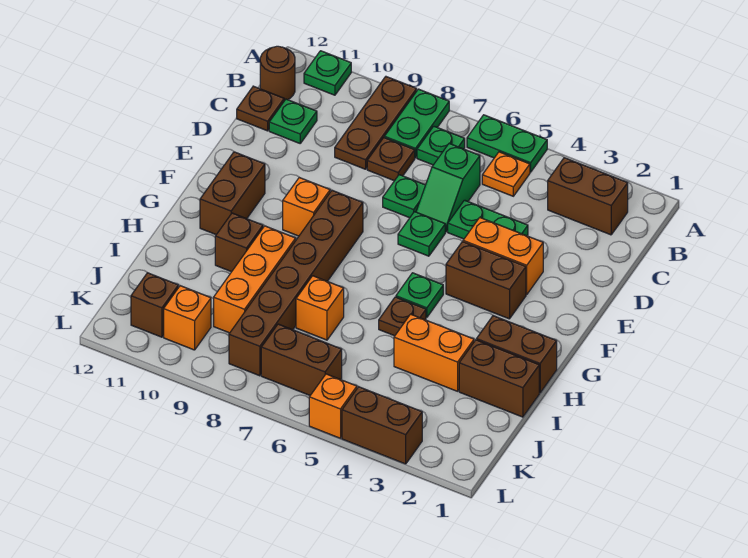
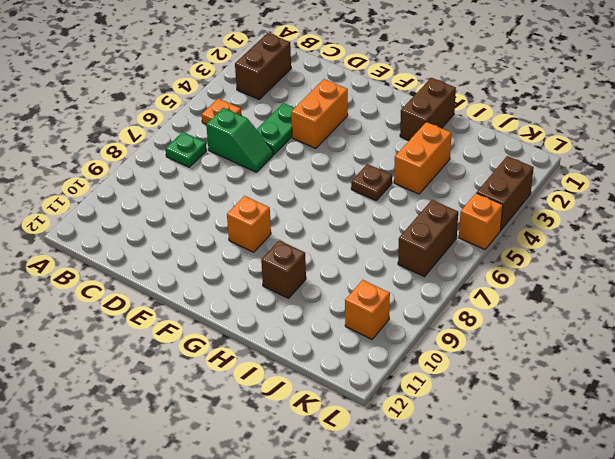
none -> green 1x2 plate [467,115,547,172]
none -> green 1x2 plate [384,89,449,158]
none -> brown 1x3 plate [335,77,417,169]
none -> green 1x1 plate [304,51,351,95]

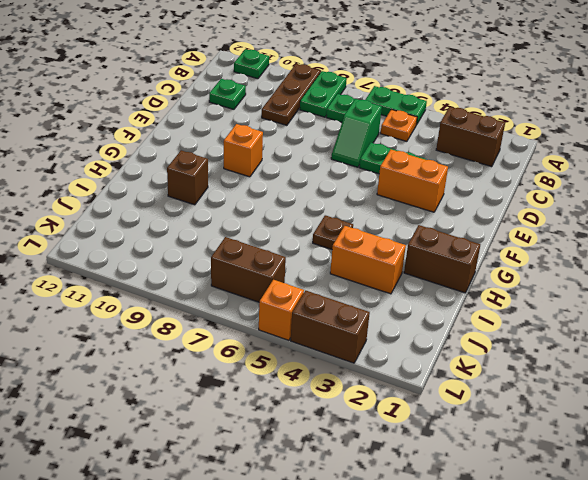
none -> brown 1x1 round brick [260,46,295,101]
none -> brown 1x1 plate [367,138,415,181]
none -> brown 1x1 plate [237,86,284,131]
none -> green 1x1 plate [383,175,425,218]

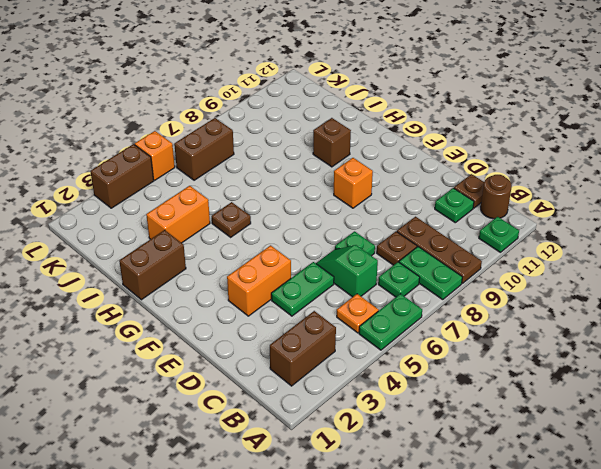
none -> green 1x1 plate [398,212,445,256]
none -> brown 1x2 brick [446,242,526,319]
none -> brown 1x6 brick [229,190,363,376]
none -> brown 1x2 brick [200,152,265,235]

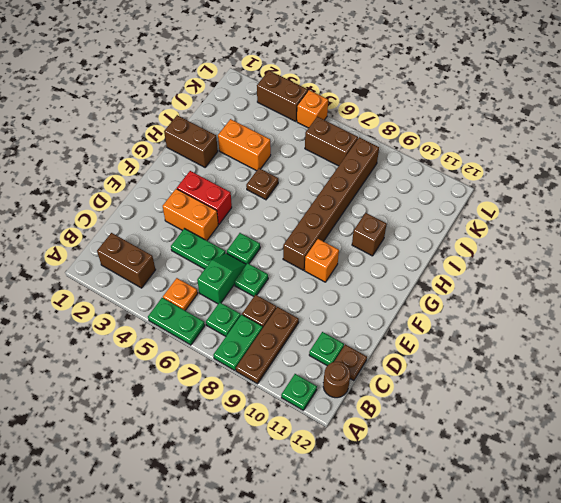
red 1x2 brick [177,171,232,224] -> brown 1x2 brick [446,242,526,319]
none -> brown 1x2 brick [200,152,265,235]
none -> green 1x1 plate [396,273,443,317]
none -> orange 1x3 brick [214,226,296,333]
none -> brown 1x2 brick [459,340,539,417]

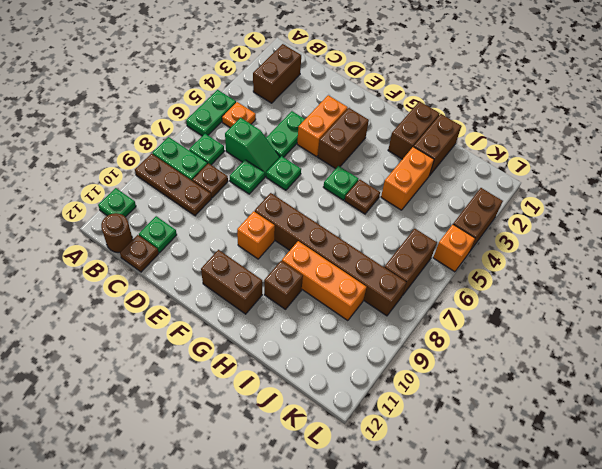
none -> orange 1x1 brick [296,276,344,340]
none -> orange 1x1 brick [164,286,211,350]
none -> brown 1x1 brick [131,273,178,337]

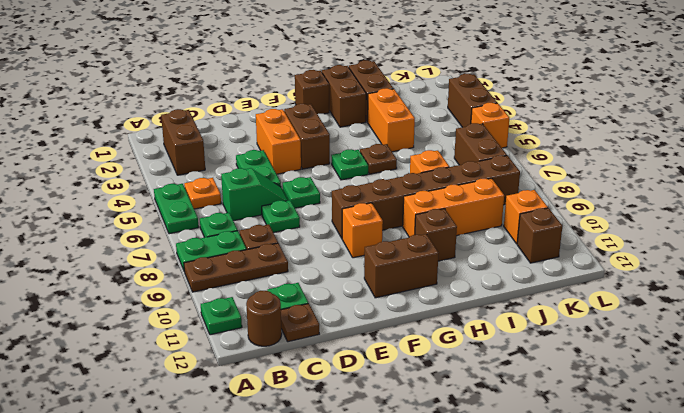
brown 1x1 brick [295,70,329,114] -> none

